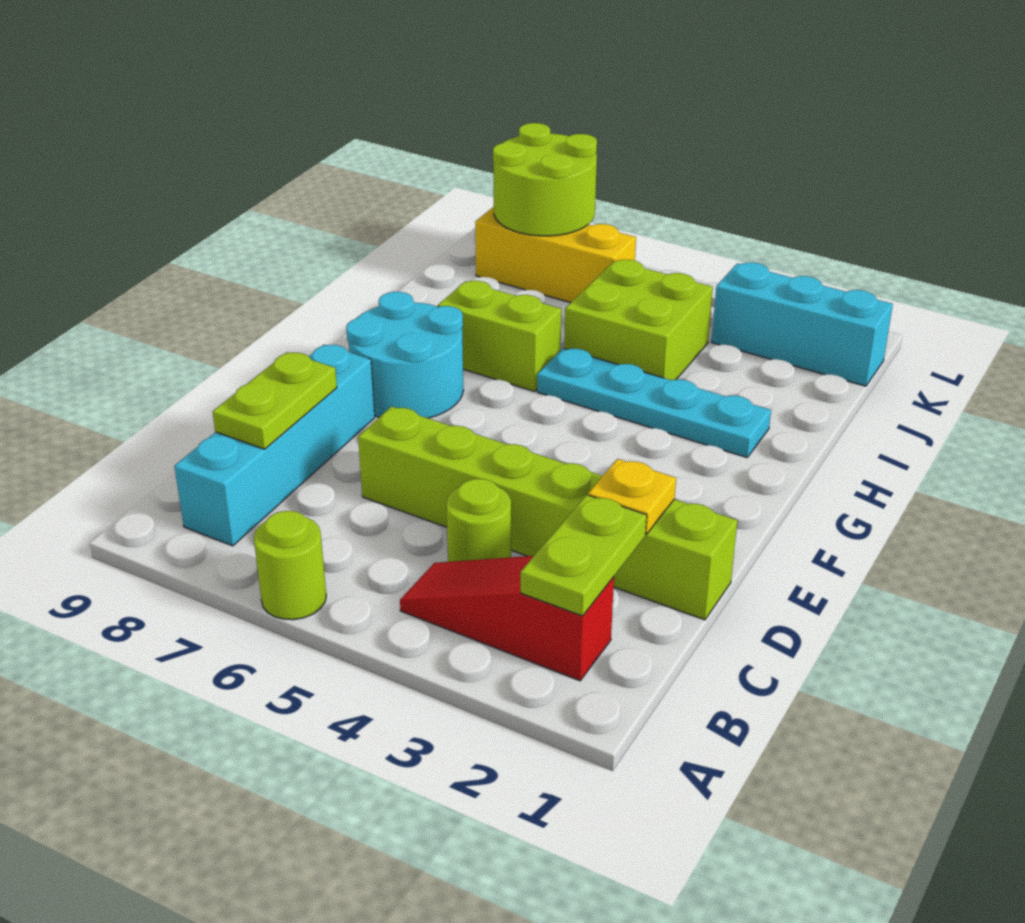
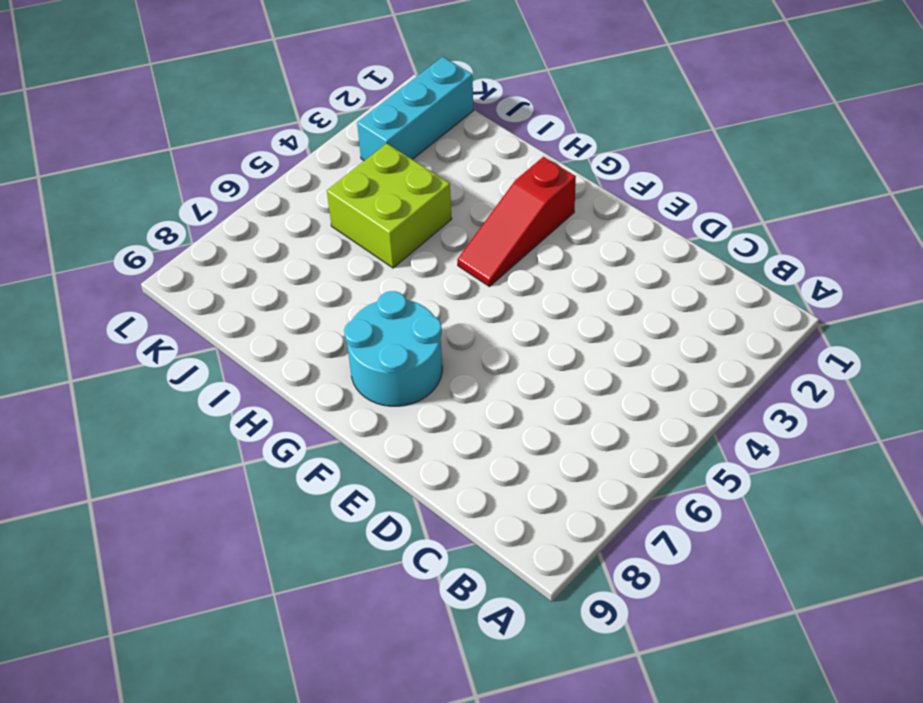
red 1x3 slope [457,157,576,287] -> red 1x3 slope moved to [400,556,614,681]
none -> lime 1x1 round brick [254,511,326,620]
none -> cyan 1x4 brick [174,345,375,546]
none -> lime 1x1 round brick [446,479,511,562]

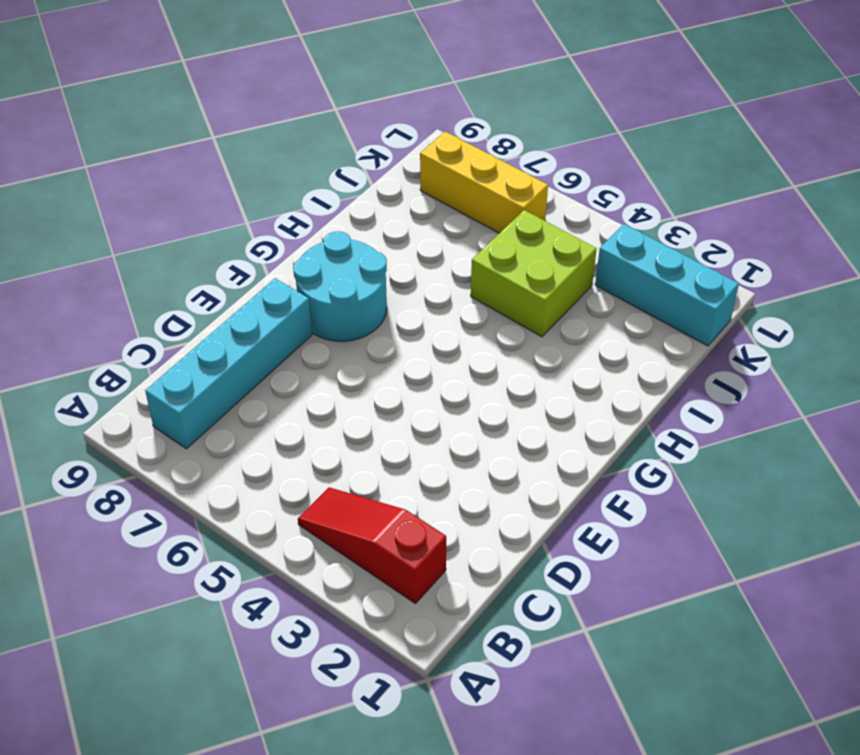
none -> lime 1x1 round brick [254,511,326,620]
none -> lime 1x1 round brick [446,479,511,562]
none -> lime 1x6 brick [358,406,738,620]

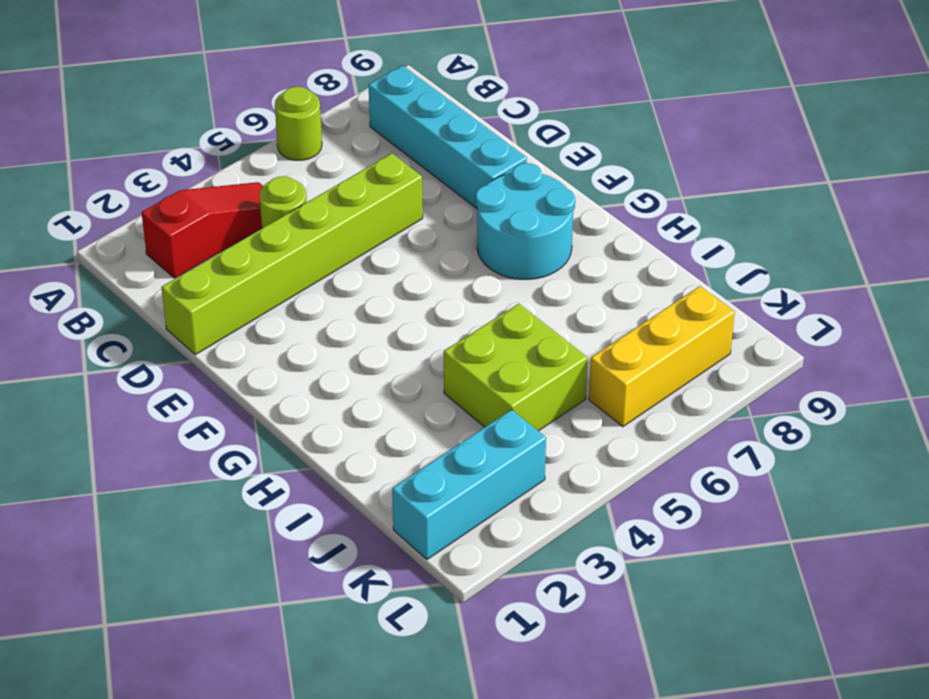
none -> cyan 1x4 plate [537,348,771,457]
none -> lime 1x2 brick [438,281,561,391]
none -> lime 1x2 plate [521,495,647,616]

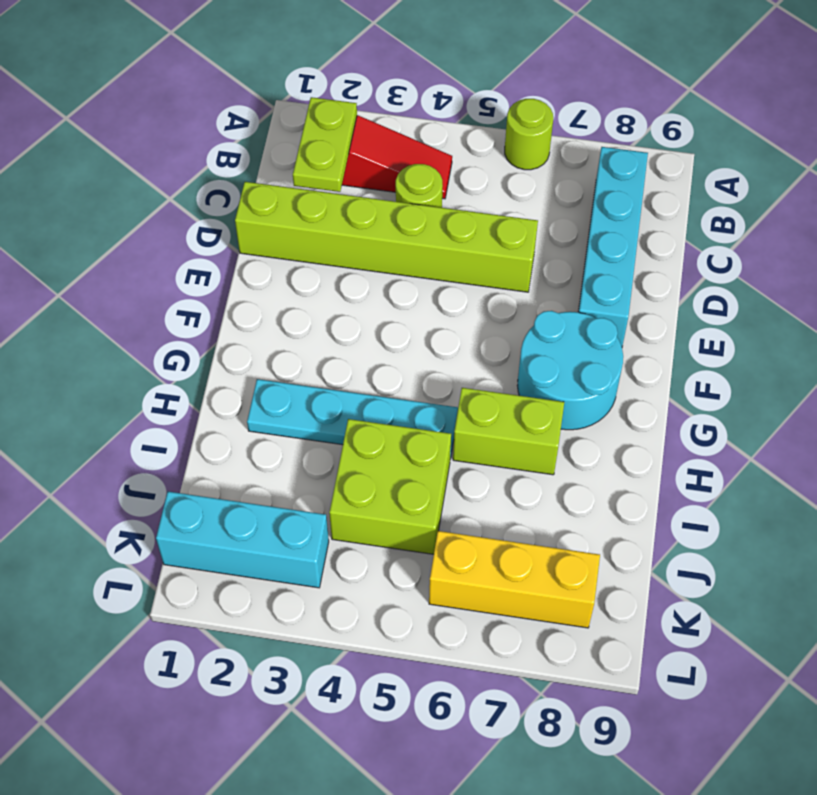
none -> lime 1x2 plate [212,352,337,449]
none -> yellow 1x1 plate [588,459,676,534]
none -> lime 2x2 round brick [493,123,597,236]

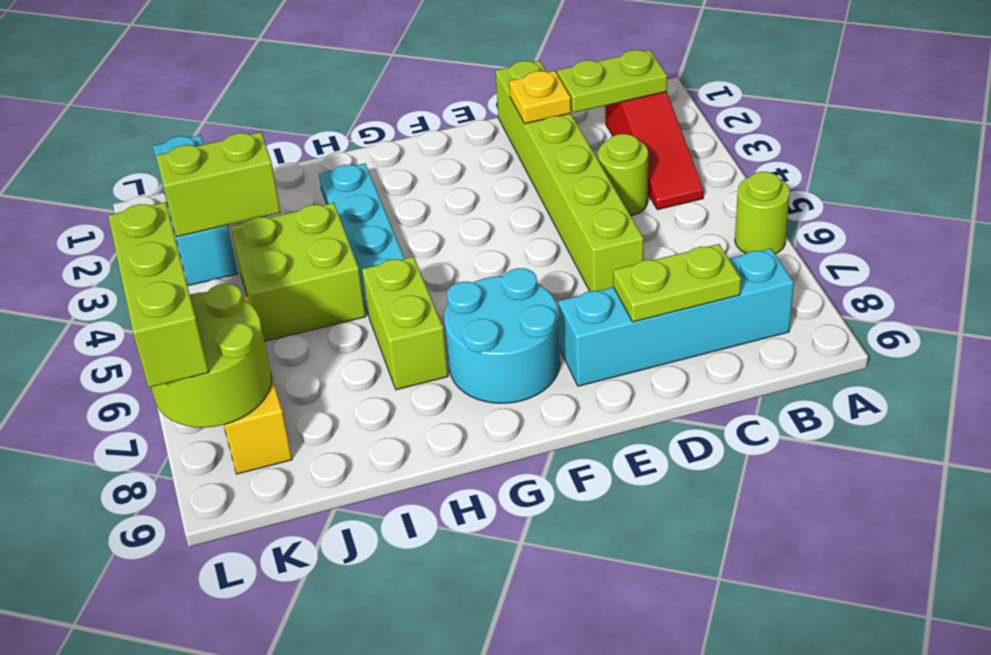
lime 1x2 brick [156,132,281,237] -> none
lime 1x3 brick [108,202,209,387] -> none

